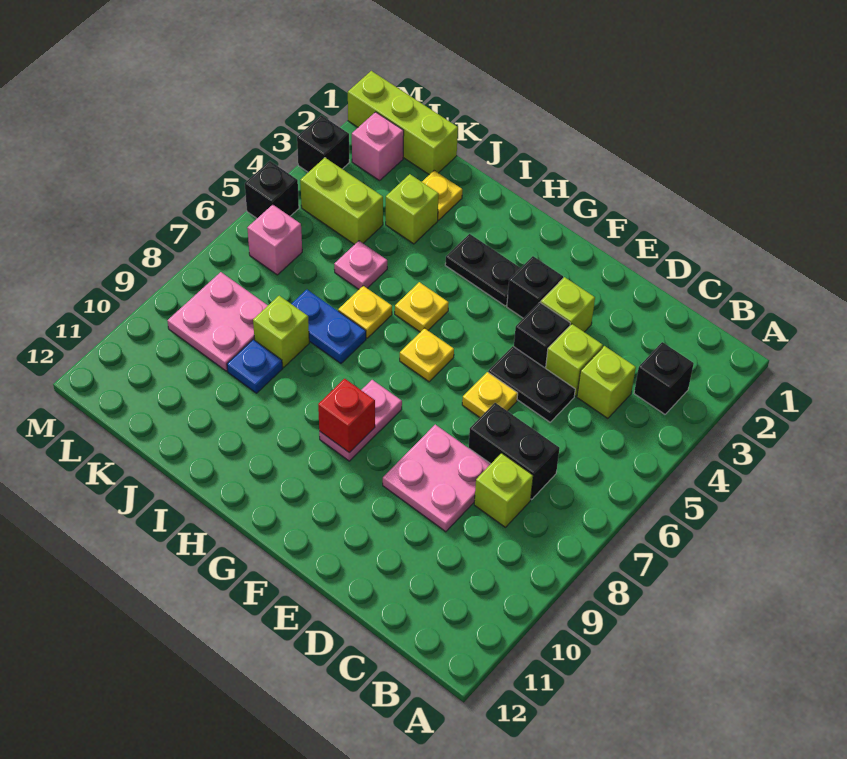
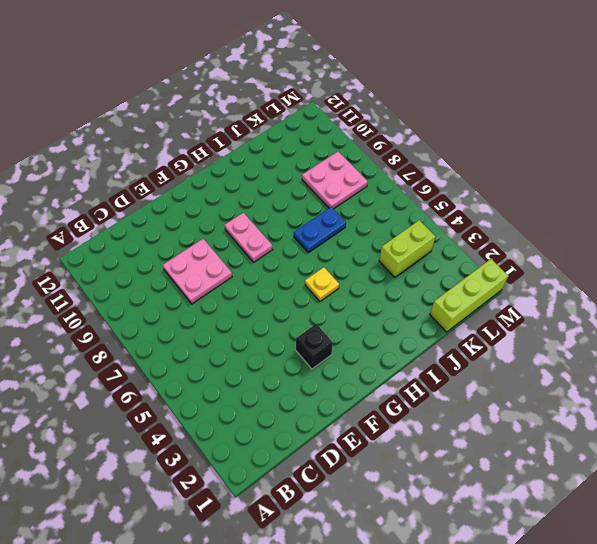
none -> black 1x1 brick [634,342,694,414]
none -> lime 1x1 brick [577,346,636,418]
none -> black 1x2 brick [469,403,560,499]
none -> lime 1x1 brick [474,453,533,527]

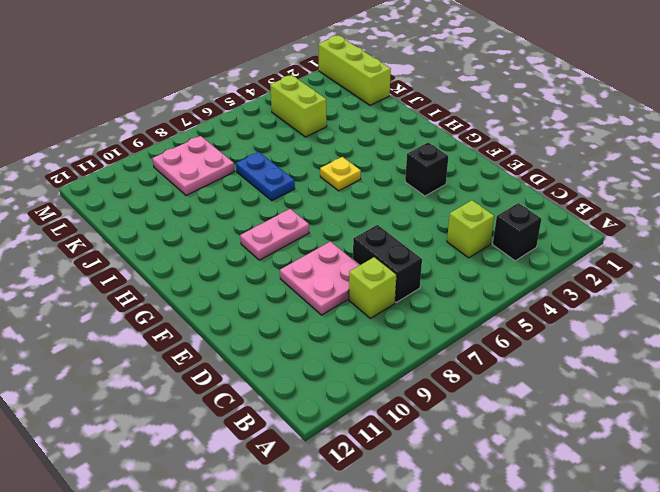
none -> lime 1x1 brick [546,324,603,396]
none -> black 1x2 plate [488,346,575,422]
none -> lime 1x1 brick [541,277,595,332]
none -> black 1x1 brick [514,302,570,368]

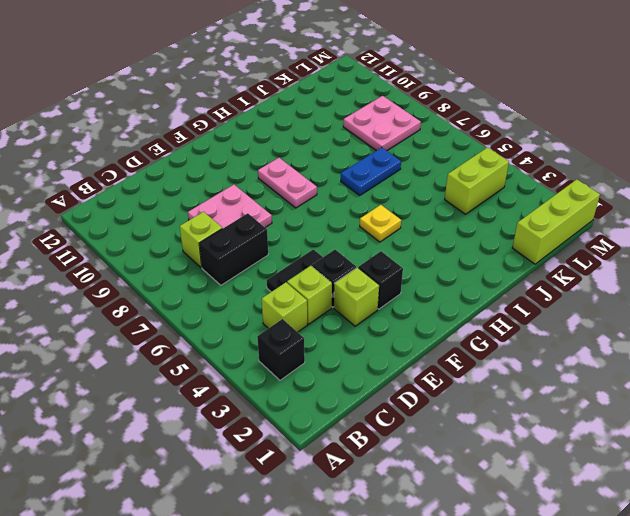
none -> yellow 1x1 plate [462,372,518,417]
none -> black 1x2 plate [445,234,520,306]
none -> yellow 1x1 plate [400,328,454,382]
none -> yellow 1x1 plate [338,286,392,338]

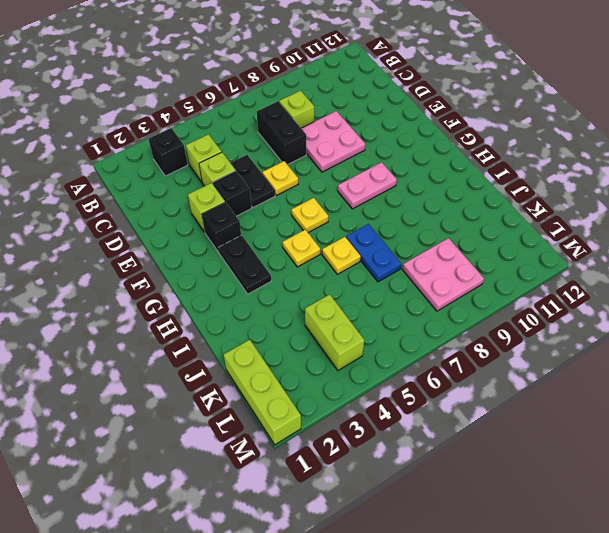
none -> yellow 1x1 plate [422,171,462,220]
none -> lime 1x1 brick [386,174,439,244]
none -> pink 1x1 plate [334,241,387,289]
none -> lime 1x1 brick [253,296,309,367]

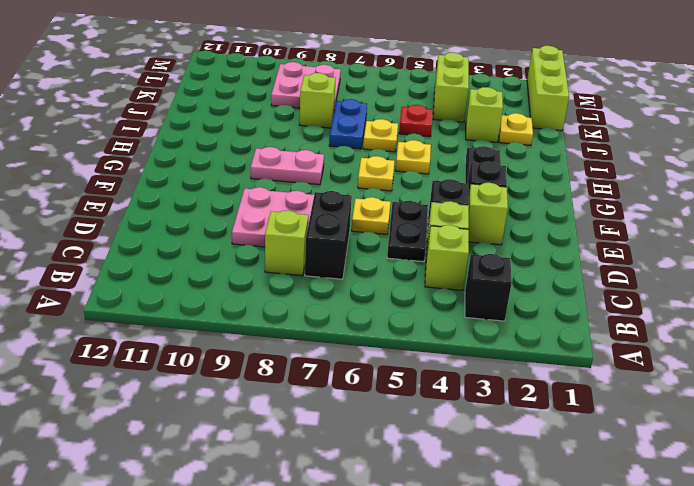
red 1x1 plate [399,105,433,137] -> pink 1x1 plate [334,241,387,289]
none -> blue 1x1 plate [227,340,283,393]
none -> pink 1x1 brick [352,112,404,181]
none -> pink 1x1 brick [247,205,302,275]
none -> black 1x1 brick [297,115,349,172]

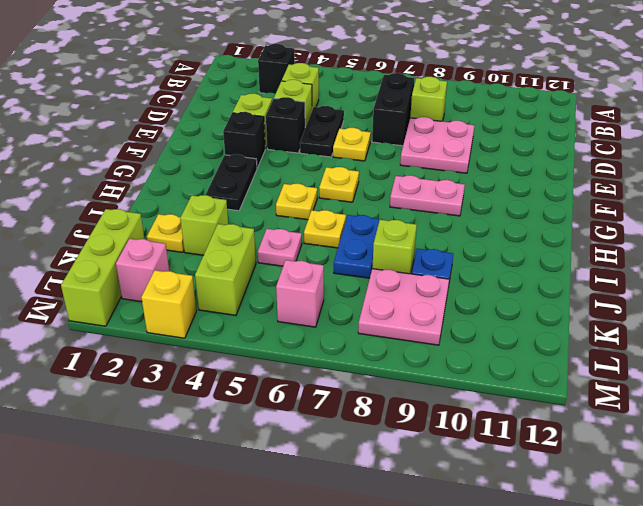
yellow 1x1 brick [141,270,196,338] -> black 1x1 brick [297,115,349,172]
none -> black 1x1 brick [245,161,299,218]
none -> red 1x1 brick [318,379,375,453]

